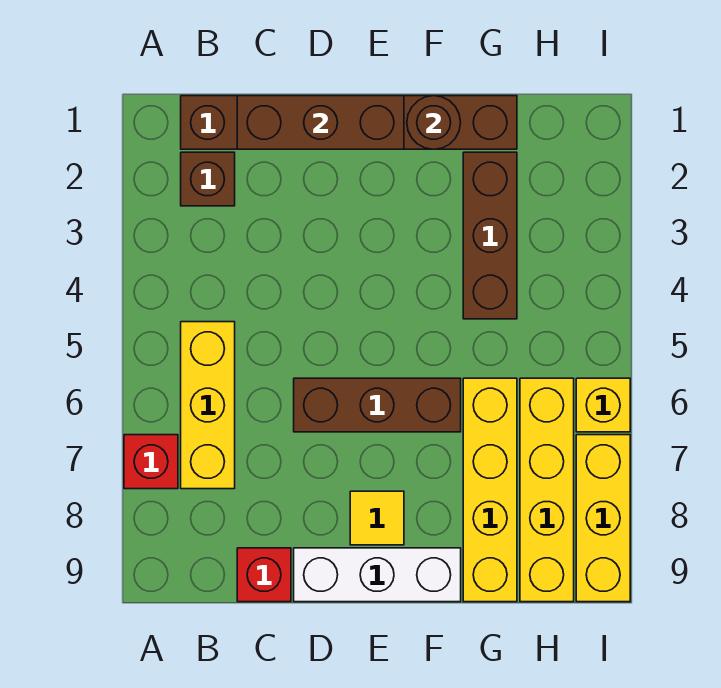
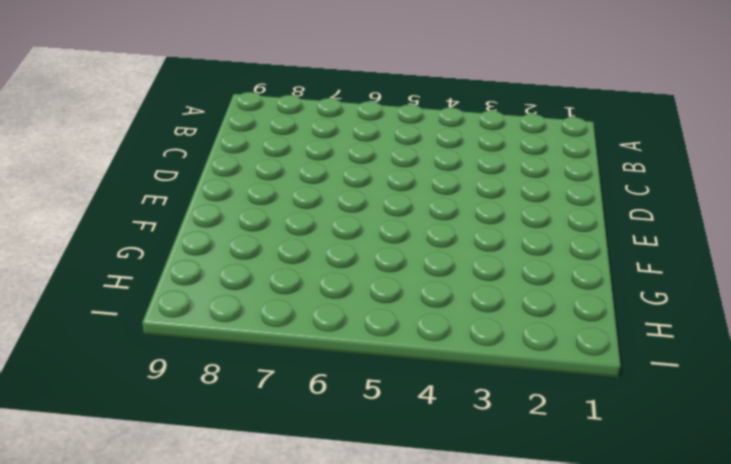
none -> red 1x1 brick [124,435,178,489]
none -> brown 1x6 brick [181,96,517,149]
none -> brown 1x1 brick [181,152,235,206]

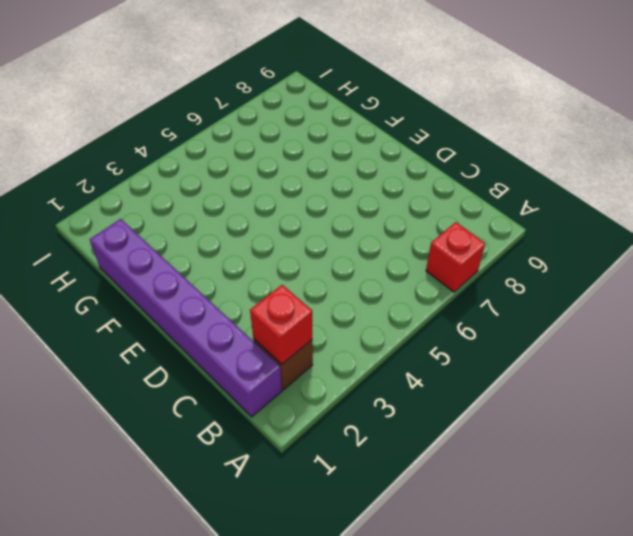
purple 1x6 brick [90,219,282,417] -> brown 1x6 brick [181,96,517,149]
red 1x1 brick [250,285,312,364] -> red 1x1 brick moved to [237,548,291,602]
none -> yellow 1x3 brick [181,322,235,489]
none -> brown 1x3 brick [294,378,461,432]
none -> white 1x3 brick [294,548,461,602]

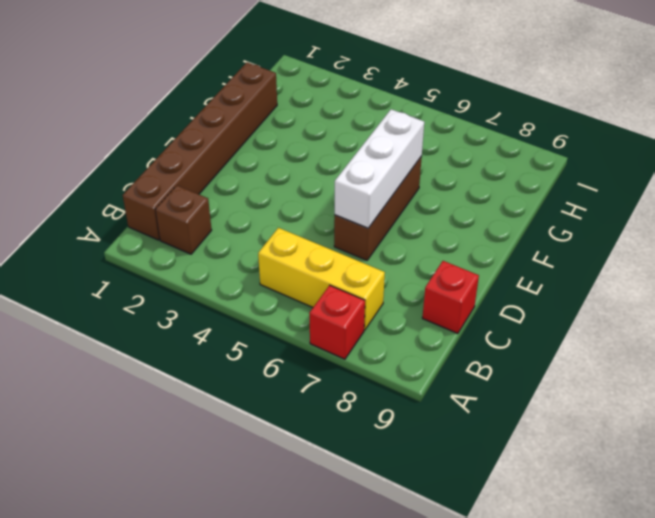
white 1x3 brick [335,109,424,228] -> white 1x3 brick moved to [294,548,461,602]
none -> yellow 1x1 tile [350,491,404,545]
none -> brown 1x3 brick [463,152,517,319]
none -> yellow 1x4 brick [463,378,517,602]

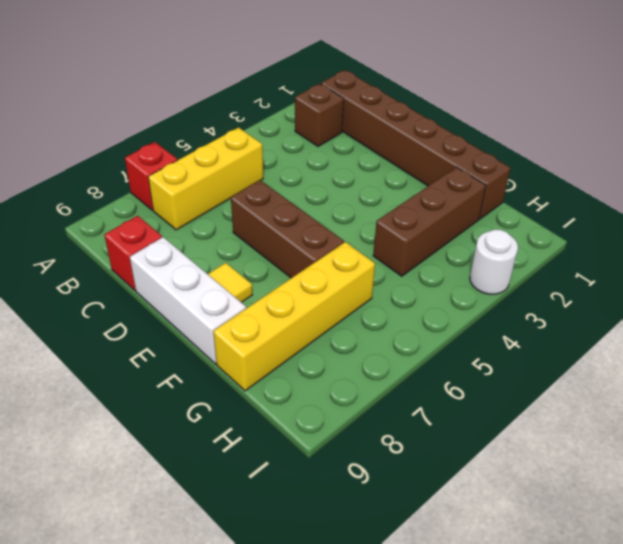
white 1x1 round brick [470,230,518,294] -> none
none -> yellow 1x4 brick [520,378,574,602]
none -> yellow 1x1 brick [576,378,630,432]
none -> yellow 1x3 brick [576,435,630,602]

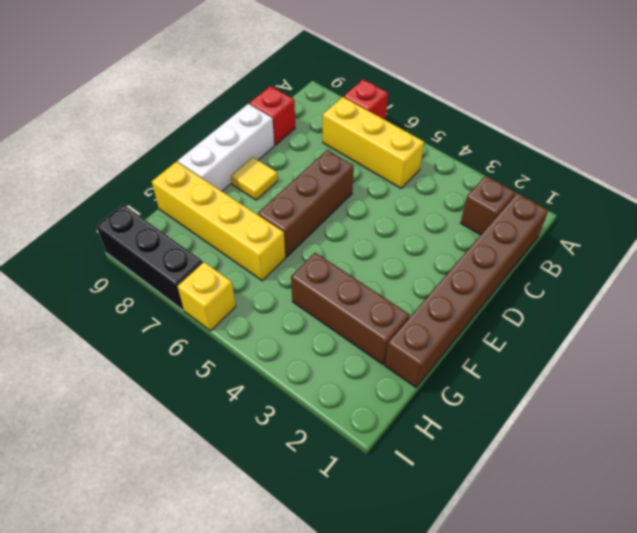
black 1x3 brick [96,205,203,310] -> yellow 1x3 brick [576,435,630,602]
none -> yellow 1x4 brick [520,378,574,602]
none -> brown 1x3 brick [237,96,404,149]
none -> brown 1x1 round brick [407,96,461,149]

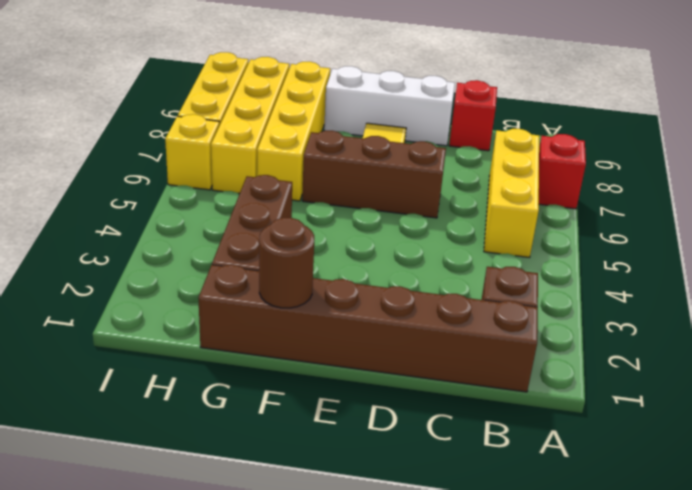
none -> brown 1x3 brick [237,96,404,149]

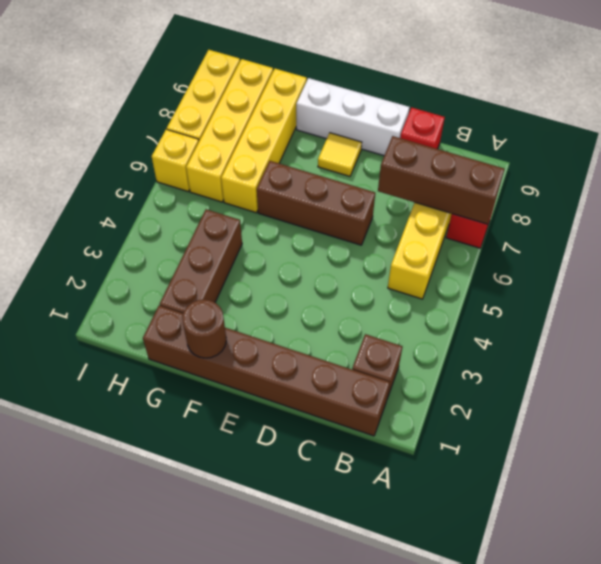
brown 1x3 brick [378,136,505,224] -> brown 1x3 brick moved to [237,96,404,149]

